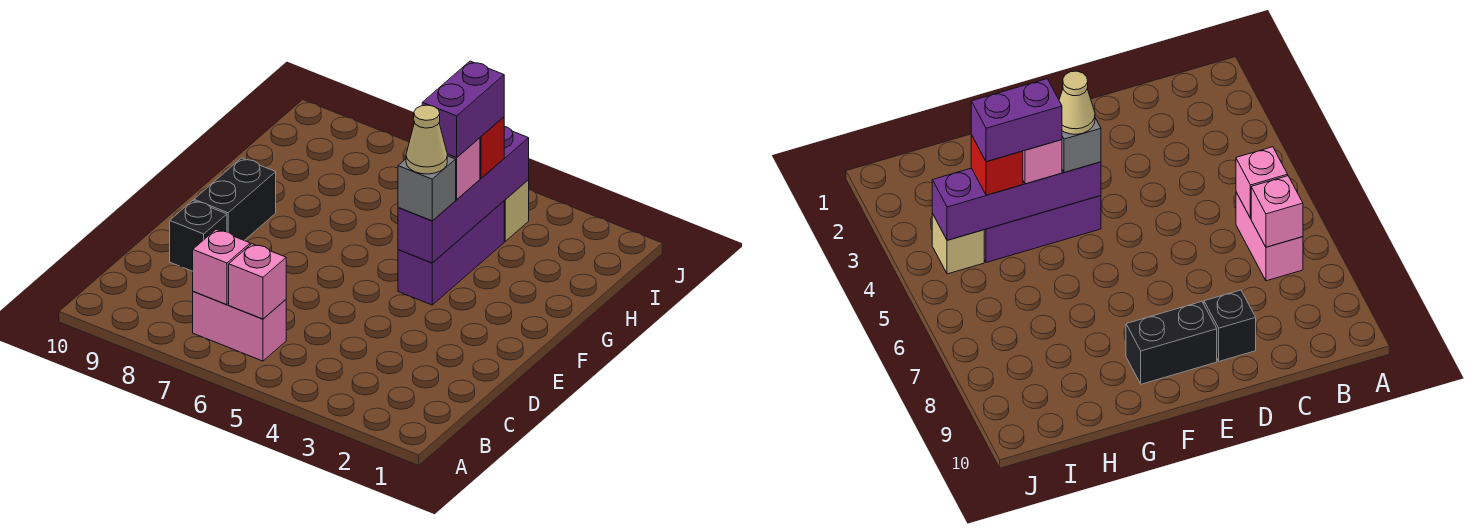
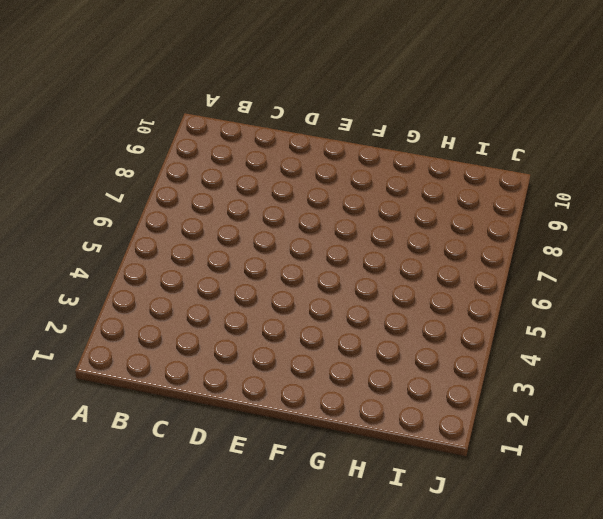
none -> pink 1x2 brick [193,291,286,361]
none -> black 1x1 brick [170,201,227,271]
none -> black 1x2 brick [194,158,276,240]

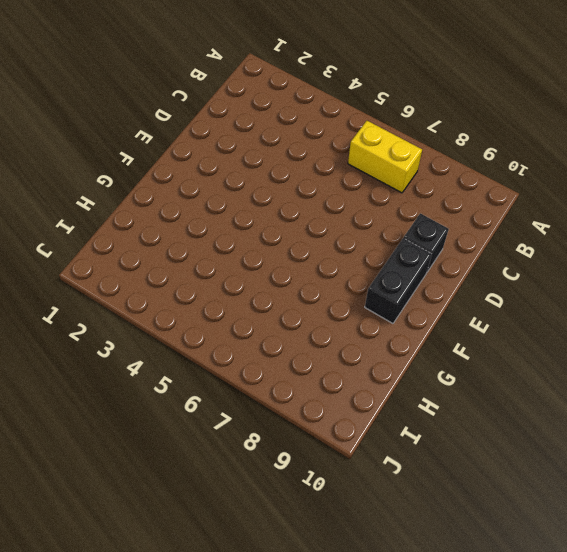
yellow 1x2 brick [348,121,422,193] -> pink 1x2 brick [193,291,286,361]
none -> purple 1x3 brick [398,201,504,305]
none -> tan 1x1 brick [504,180,529,241]
none -> pink 1x1 brick [229,244,286,319]

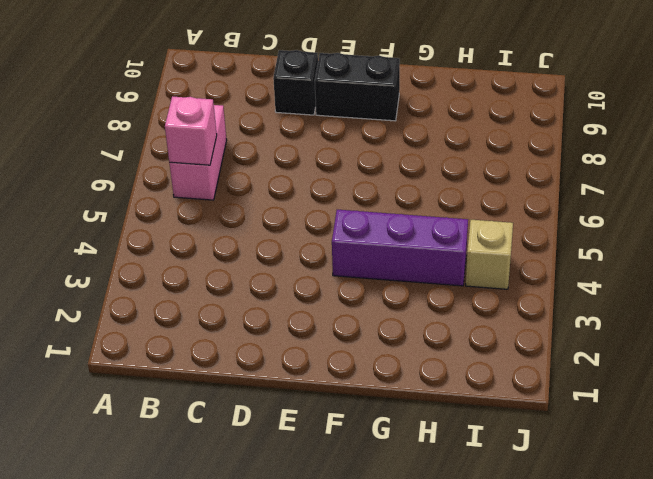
none -> pink 1x1 brick [193,229,250,305]
none -> purple 1x4 brick [398,127,529,263]
none -> grey 1x1 brick [398,156,456,221]

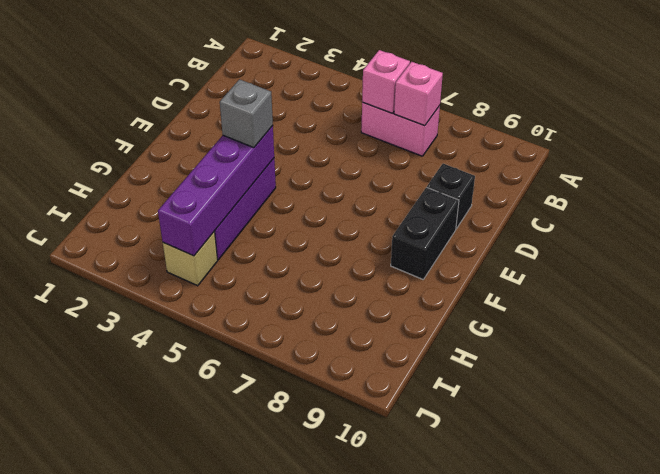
none -> pink 1x1 brick [447,138,480,200]
none -> red 1x1 brick [480,117,504,178]
none -> tan 1x1 cone [406,105,447,174]

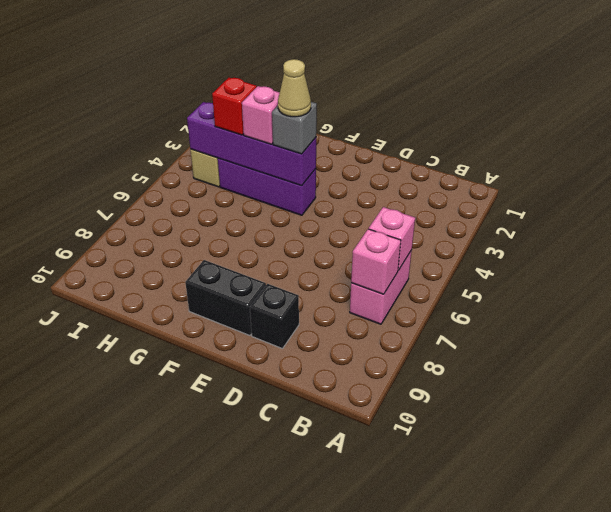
none -> purple 1x2 brick [422,61,504,157]

